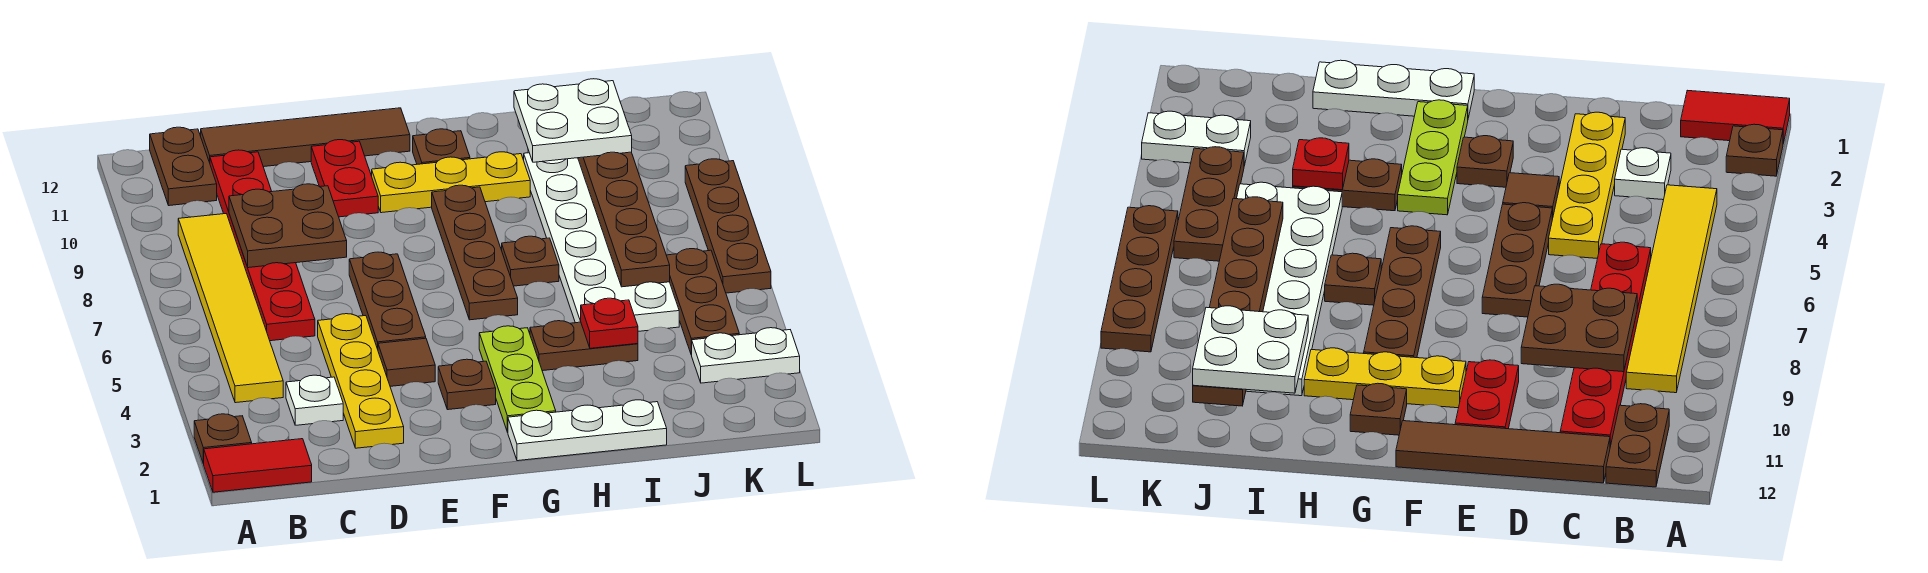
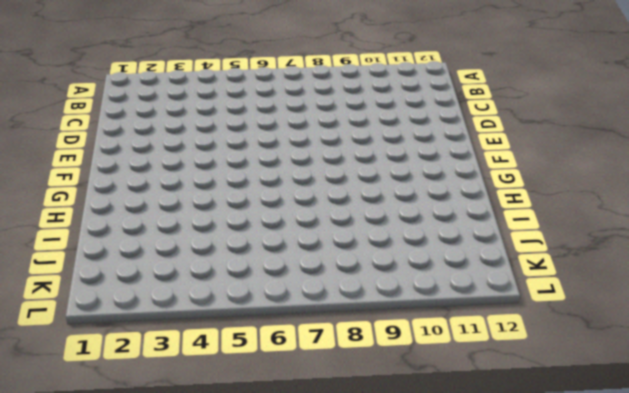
none -> red 1x2 tile [204,439,312,492]
none -> brown 1x1 plate [194,414,252,464]
none -> yellow 1x6 tile [178,214,283,403]

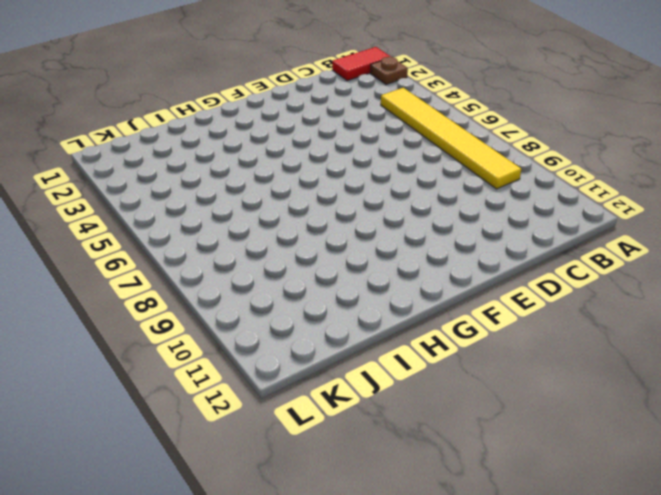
none -> brown 1x2 plate [150,127,217,206]
none -> white 1x1 plate [286,375,343,425]
none -> red 1x6 plate [210,150,315,341]

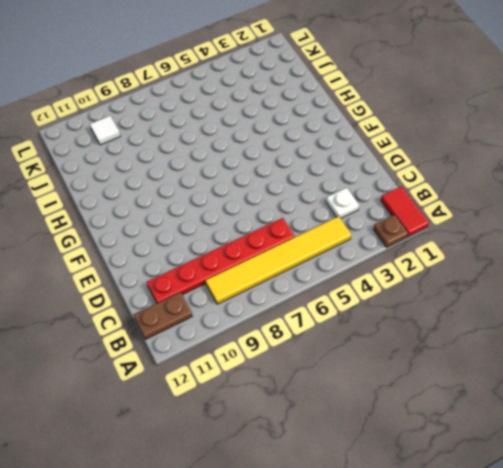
white 1x1 tile [90,116,120,145] -> none
none -> brown 1x4 tile [201,108,410,167]
none -> yellow 1x4 plate [318,314,404,448]
none -> brown 1x1 tile [378,338,435,386]

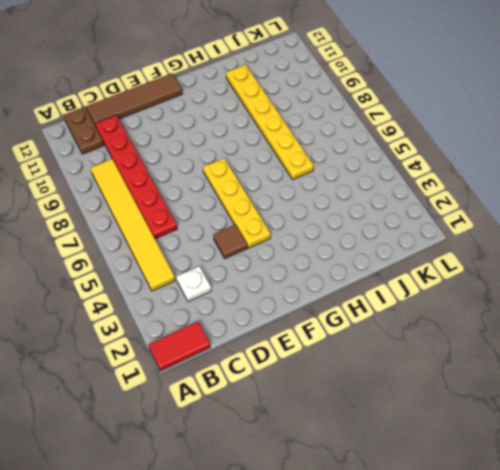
yellow 1x4 plate [203,158,271,248] -> yellow 1x4 plate moved to [318,314,404,448]
yellow 1x6 plate [226,65,314,180] -> white 2x6 plate [524,153,679,331]
none -> brown 1x1 plate [194,414,252,464]
none -> brown 1x3 plate [349,252,426,349]
none -> red 1x2 plate [311,140,378,217]

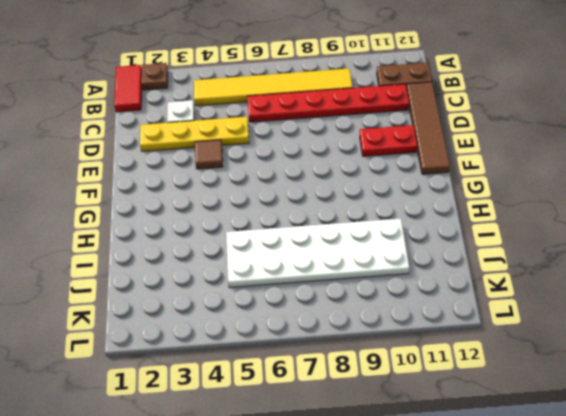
none -> brown 1x3 plate [349,252,426,349]
none -> brown 1x1 plate [438,359,496,410]
none -> yellow 1x3 plate [372,152,530,213]

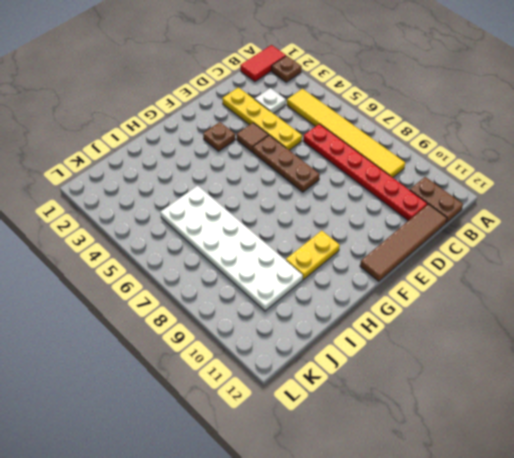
yellow 1x2 plate [286,231,340,280] -> yellow 1x3 plate [372,152,530,213]
none -> red 1x2 plate [311,140,378,217]
none -> white 1x3 plate [508,400,667,461]
none -> lime 1x3 plate [479,326,556,432]

